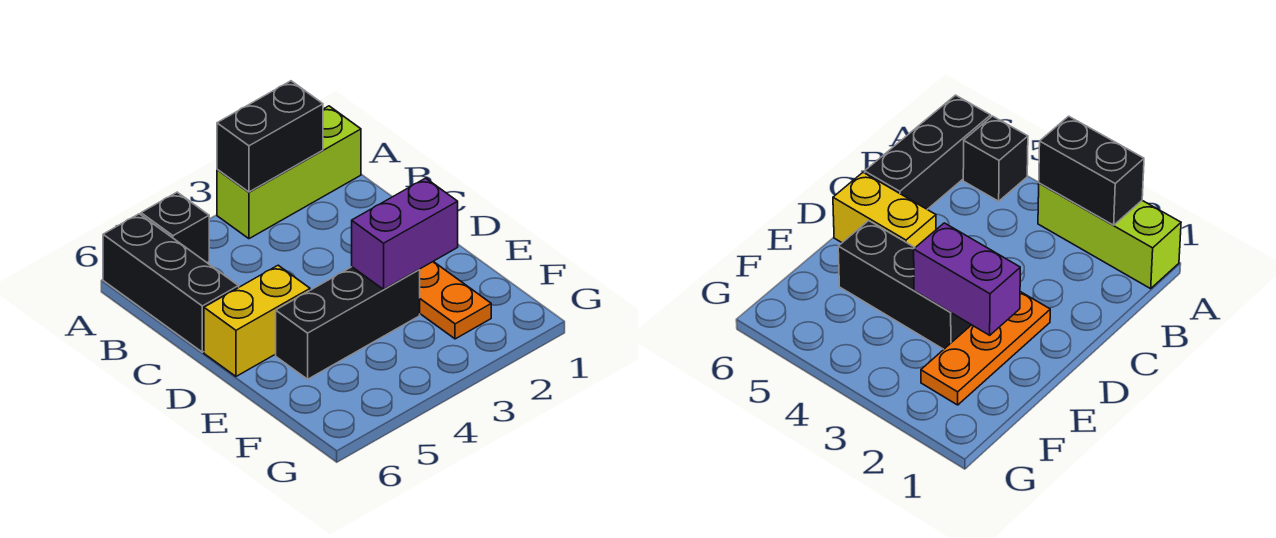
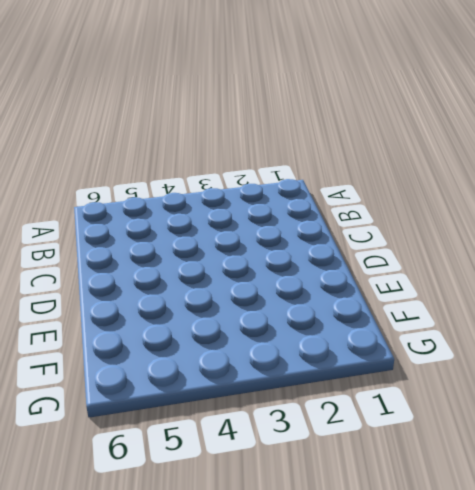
none -> lime 1x3 brick [217,106,361,239]
none -> black 1x1 brick [141,192,209,262]

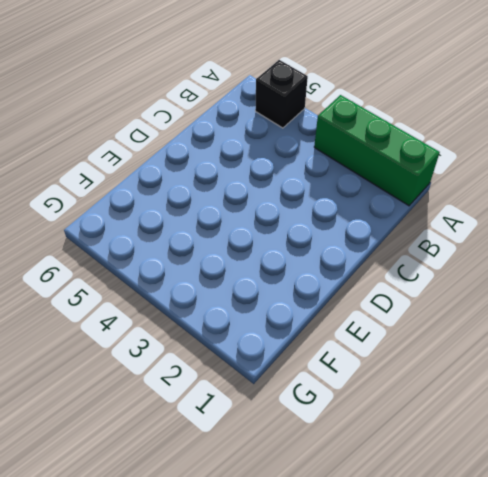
green 1x3 brick [314,95,440,206] -> lime 1x3 brick [217,106,361,239]
none -> black 1x3 brick [103,214,239,352]
none -> orange 1x3 plate [420,262,491,339]

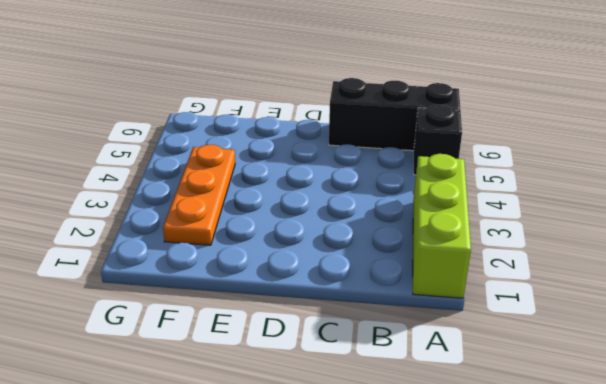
orange 1x3 plate [163,145,235,245] -> orange 1x3 plate turned to [420,262,491,339]
none -> yellow 1x2 brick [204,265,310,376]
none -> black 1x3 brick [276,267,420,379]

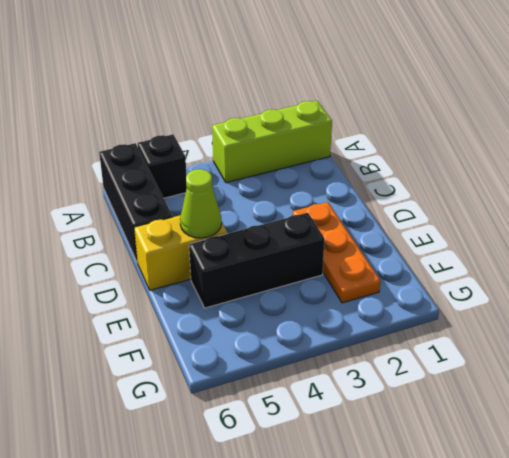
lime 1x1 cone [180,169,222,238] -> none
none -> black 1x2 brick [217,81,323,192]
none -> purple 1x2 brick [352,178,458,289]

